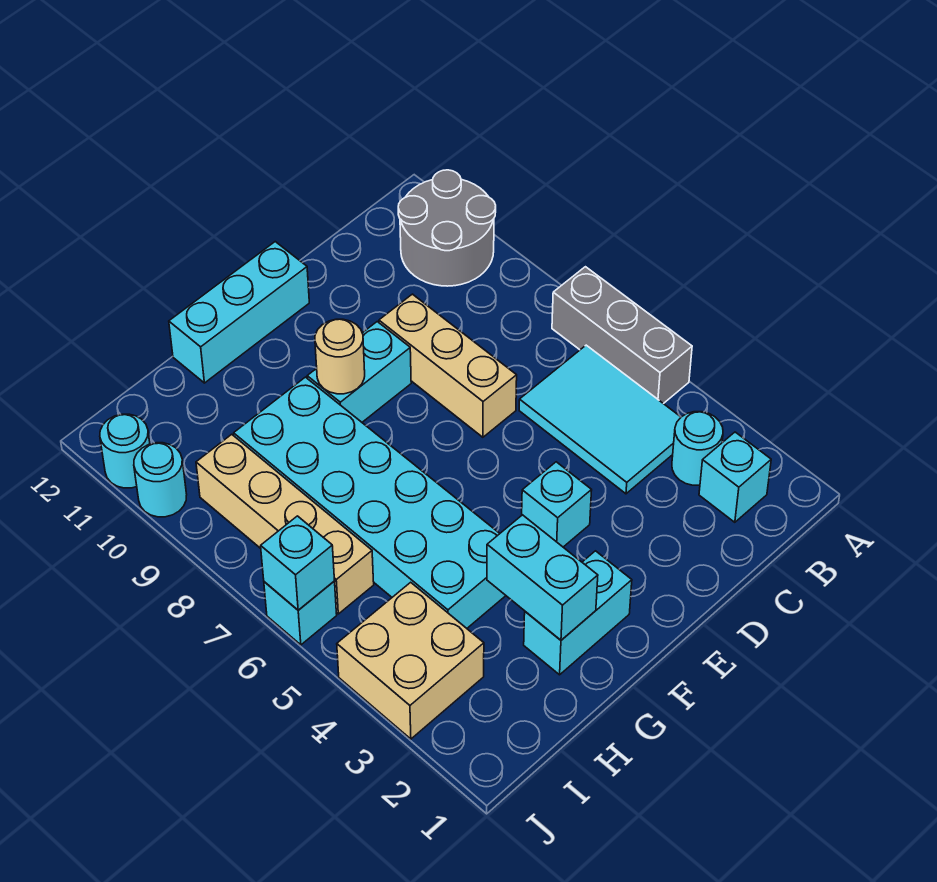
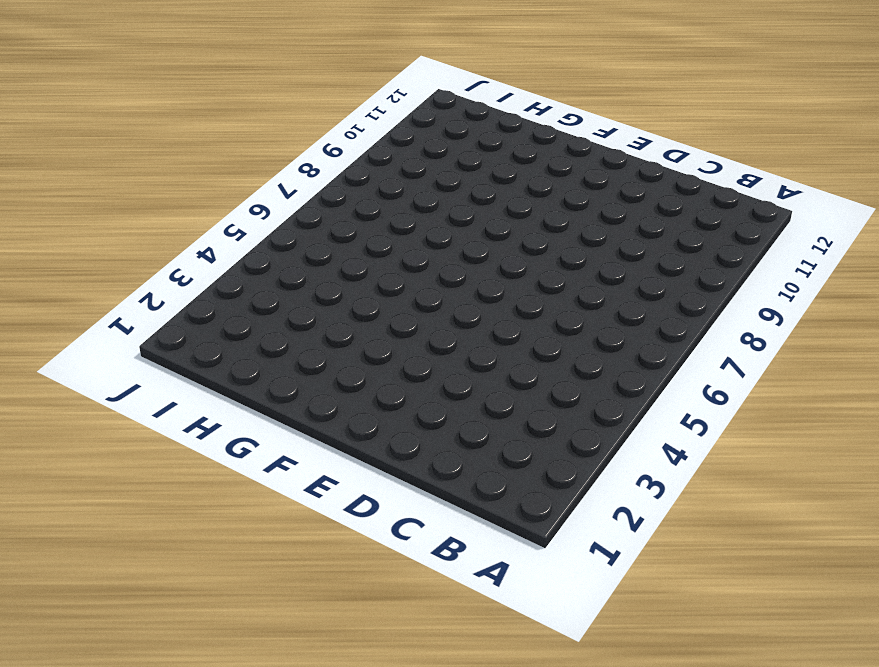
none -> grey 1x3 brick [552,267,692,404]
none -> grey 2x2 round brick [398,170,496,286]
none -> cyan 1x1 brick [699,432,771,522]

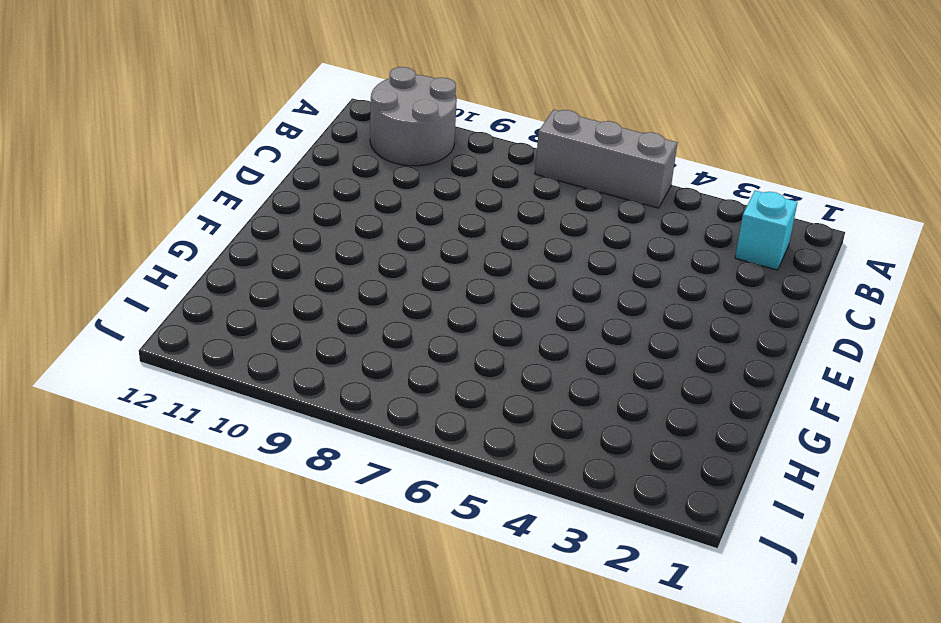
none -> cyan 1x1 round brick [672,412,723,485]
none -> cyan 2x3 tile [519,345,681,494]
none -> tan 1x3 brick [379,294,517,437]

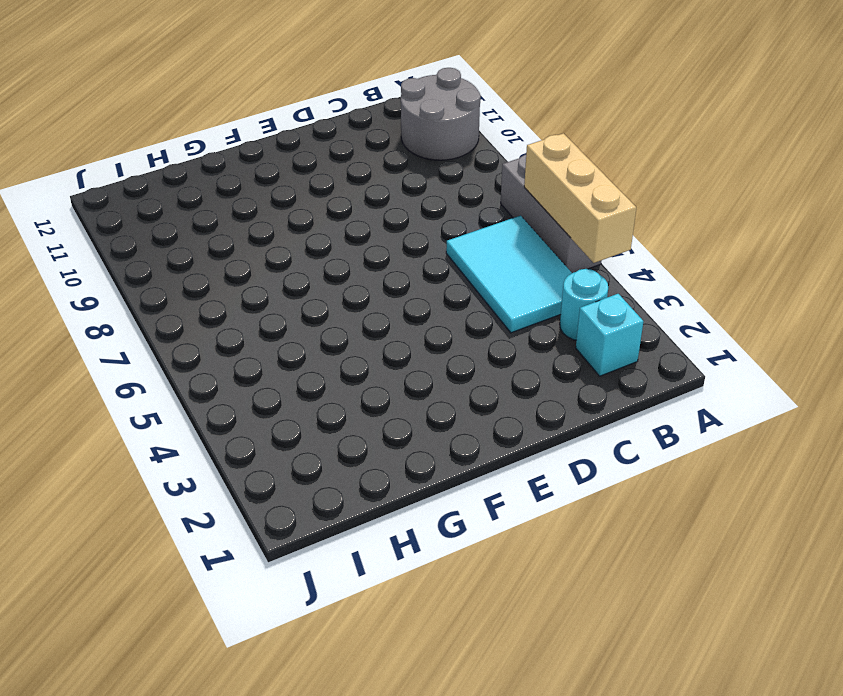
tan 1x3 brick [524,133,636,263] -> tan 1x3 brick moved to [379,294,517,437]
none -> cyan 1x1 brick [522,462,592,547]
none -> cyan 1x2 brick [307,322,411,422]
none -> cyan 1x3 brick [169,242,309,383]

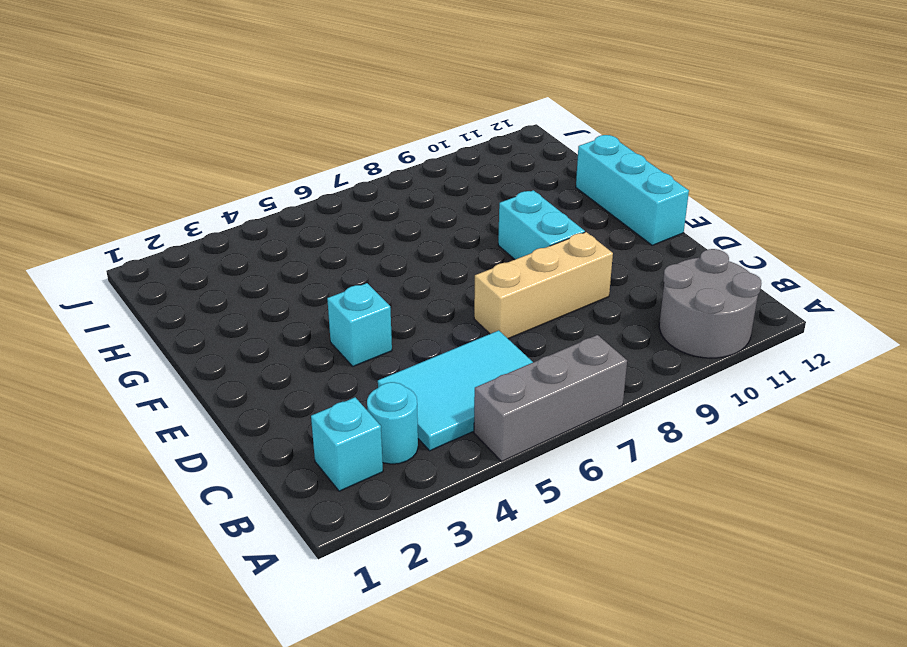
none -> cyan 1x2 brick [524,551,632,675]
none -> cyan 2x6 brick [234,377,506,628]
none -> tan 2x2 brick [337,582,484,739]

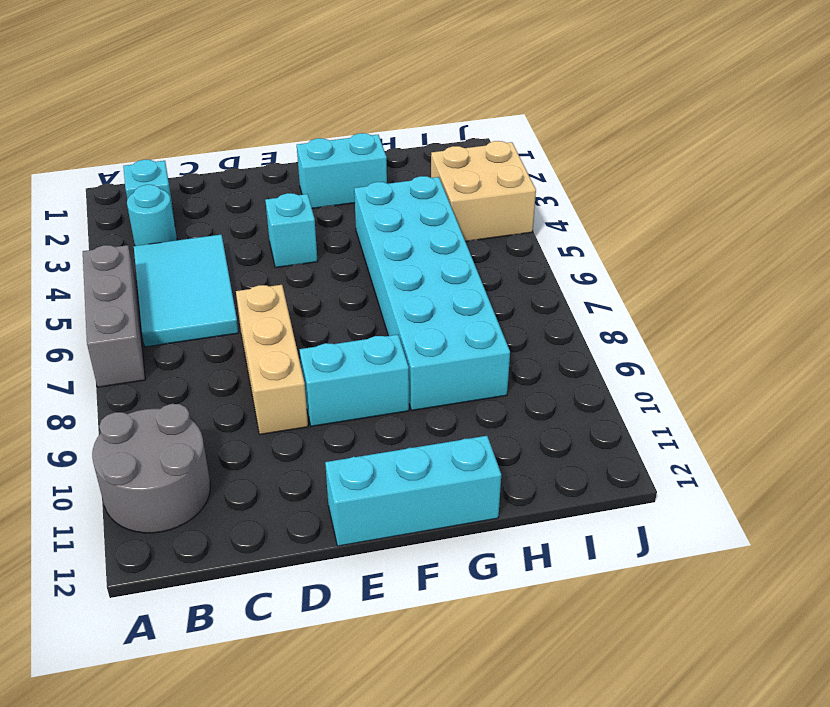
none -> tan 1x4 brick [196,434,374,614]
none -> cyan 1x1 brick [264,581,337,645]
none -> cyan 1x1 round brick [134,443,187,517]

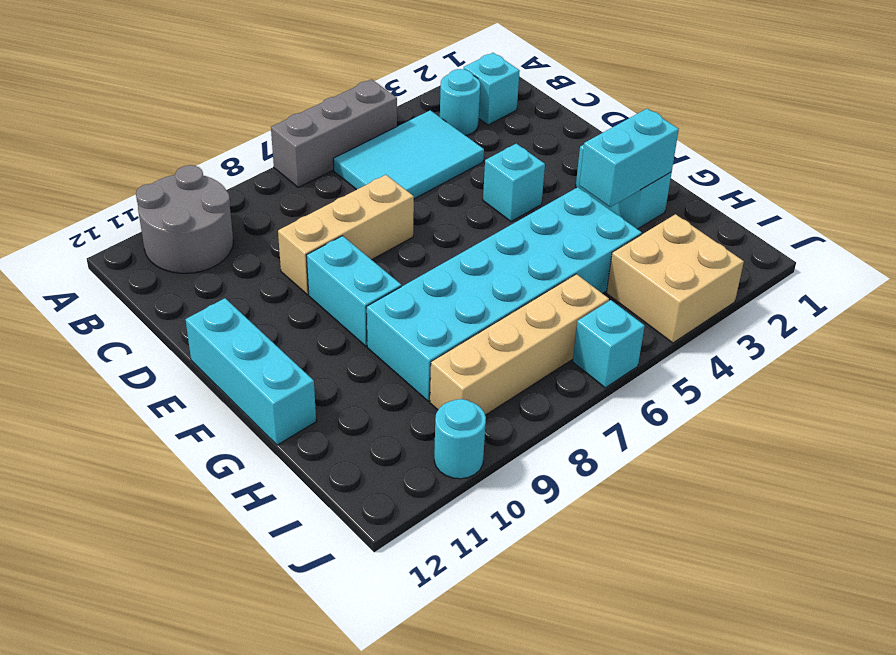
none -> cyan 1x1 round brick [100,414,150,488]
none -> tan 1x1 round brick [315,319,365,394]
none -> cyan 1x1 brick [261,516,335,610]

